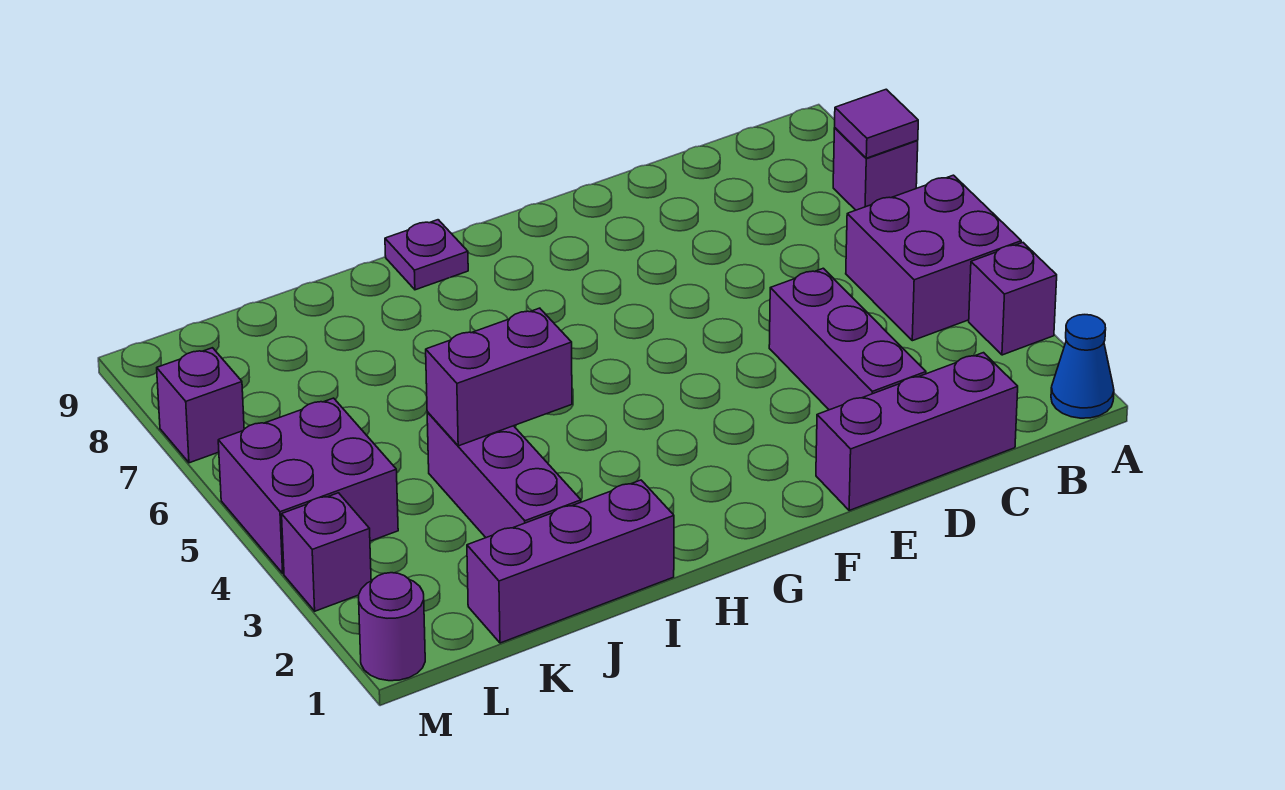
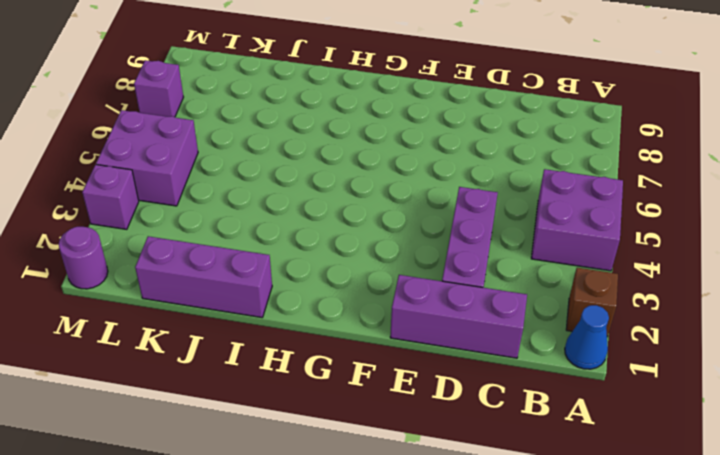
brown 1x1 brick [566,268,618,336] -> none
none -> purple 1x1 brick [969,243,1057,355]
none -> purple 1x1 brick [833,128,918,210]
none -> purple 1x1 plate [385,220,468,290]

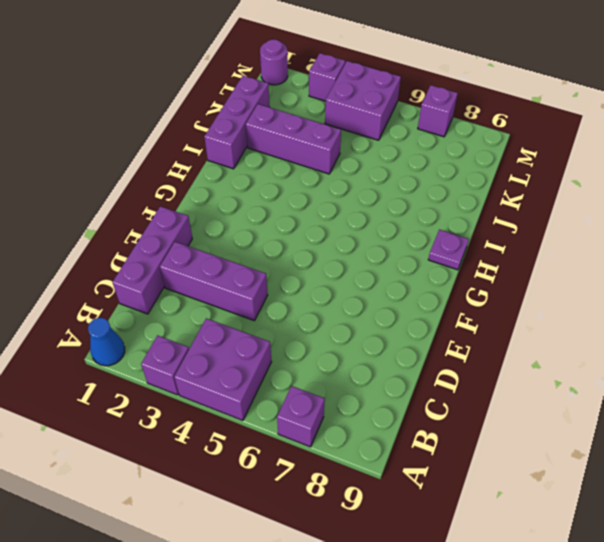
none -> purple 1x1 tile [835,89,918,158]
none -> purple 1x2 brick [426,308,572,446]

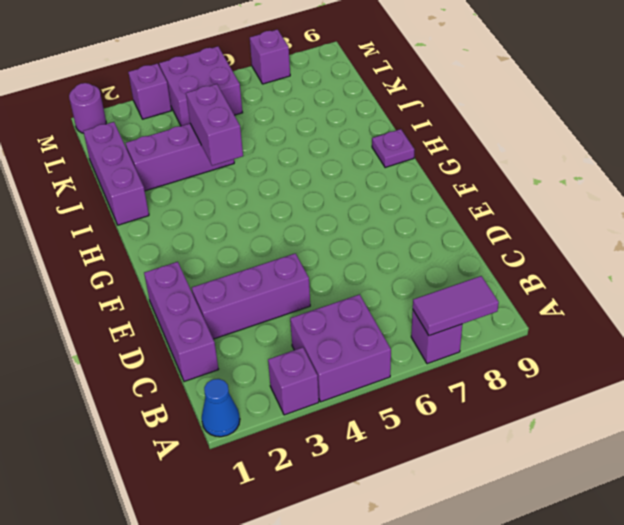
purple 1x2 tile [413,276,499,336] -> purple 1x1 tile [835,89,918,158]

